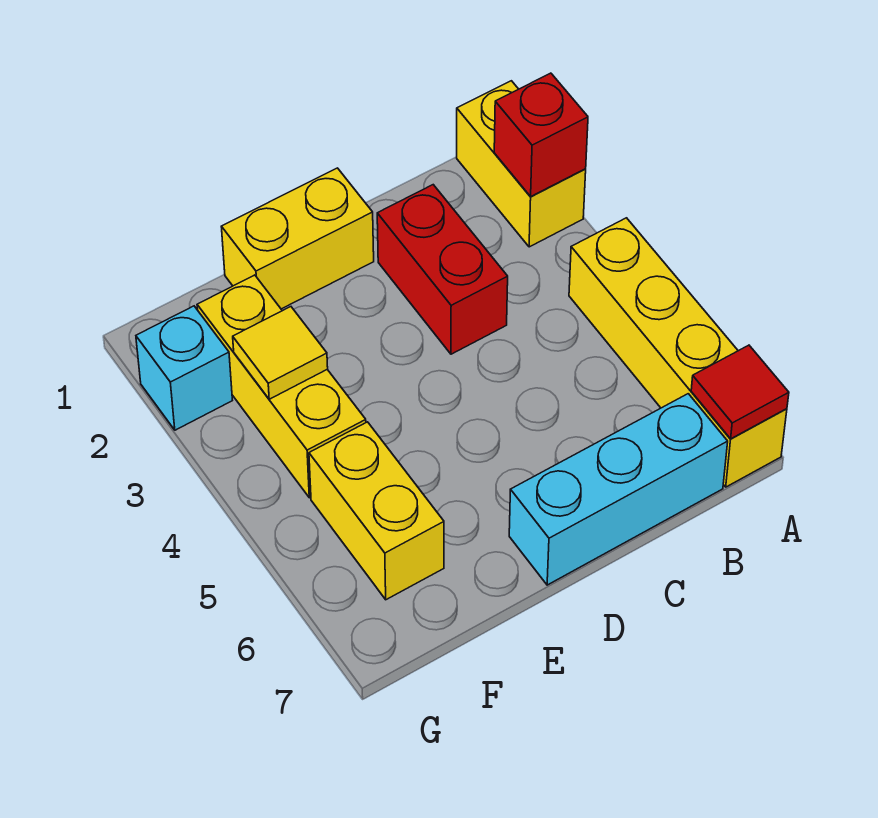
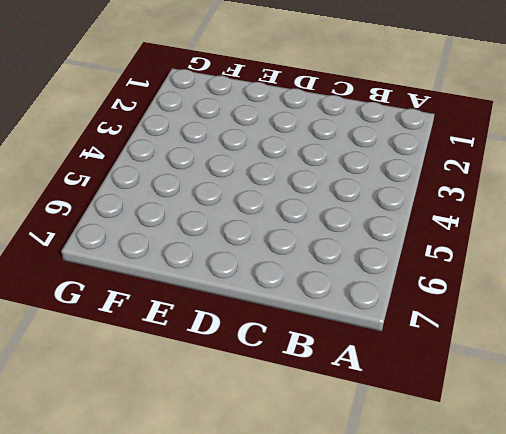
none -> yellow 1x2 brick [457,81,586,247]
none -> yellow 1x4 brick [569,218,787,487]

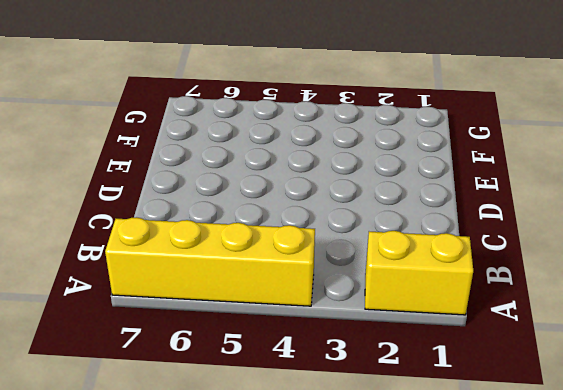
none -> cyan 1x3 brick [509,394,728,585]
none -> red 1x2 brick [377,185,508,354]

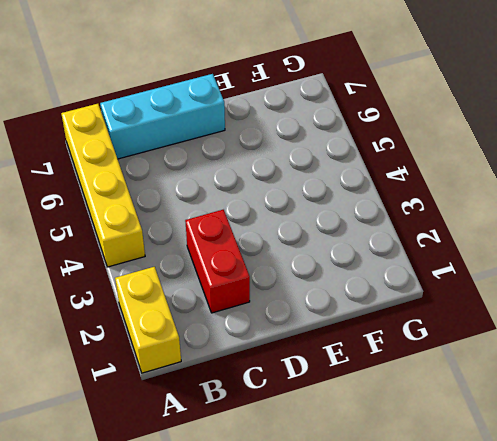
none -> yellow 1x2 brick [221,168,374,309]
none -> yellow 1x3 brick [197,275,366,498]

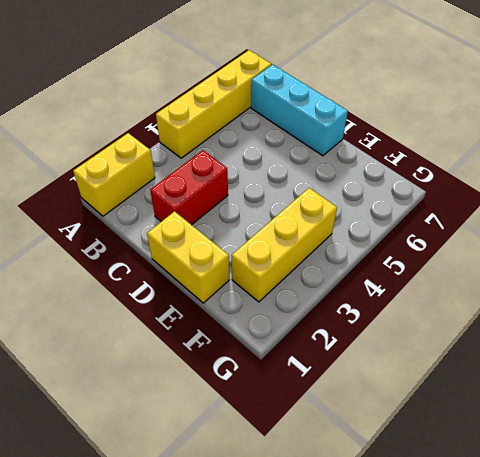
none -> yellow 1x2 brick [309,422,444,600]
none -> cyan 1x1 brick [136,306,232,430]

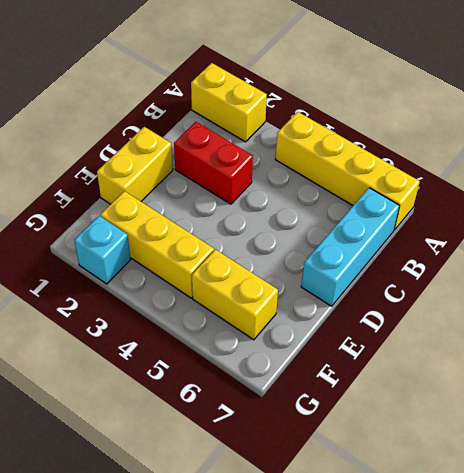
none -> red 1x1 brick [494,73,588,197]
none -> red 1x1 tile [691,345,789,439]

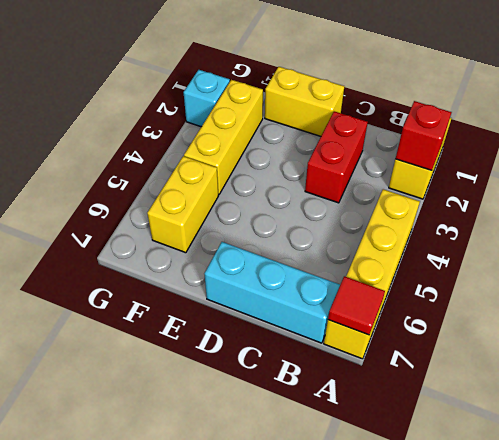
none -> yellow 1x1 tile [233,307,328,399]

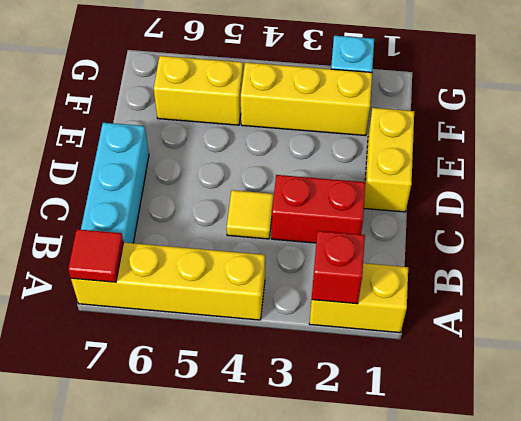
yellow 1x1 tile [227,190,274,239] -> yellow 1x1 tile moved to [233,307,328,399]

